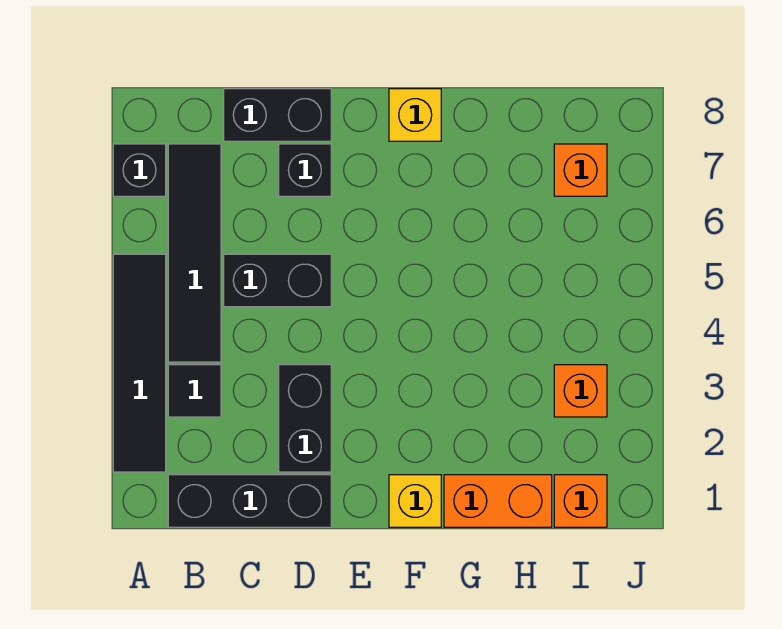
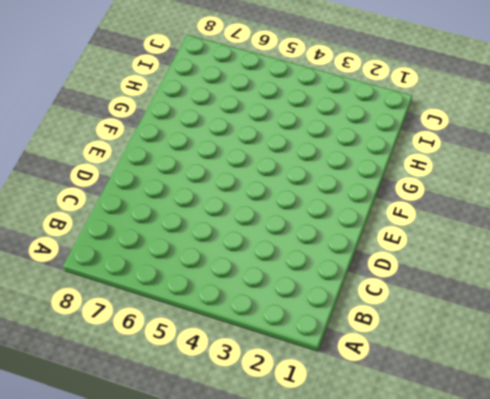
none -> black 1x4 tile [113,254,166,472]
none -> black 1x1 brick [113,144,166,196]
none -> black 1x3 brick [168,475,331,527]

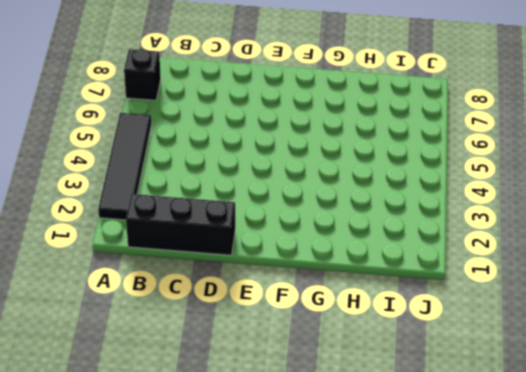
none -> black 1x1 tile [168,365,221,417]
none -> black 1x4 tile [168,144,221,362]
none -> black 1x2 brick [224,254,331,307]

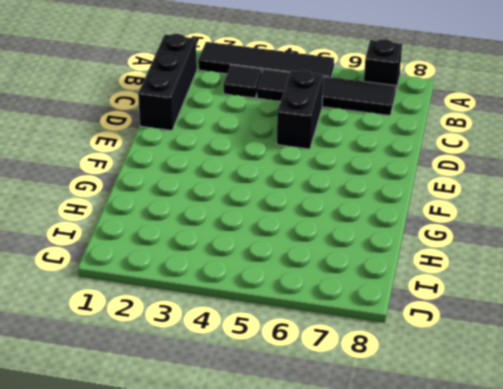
none -> black 1x2 brick [224,89,331,141]
none -> black 1x2 brick [279,365,331,472]
none -> black 1x1 brick [279,144,331,196]

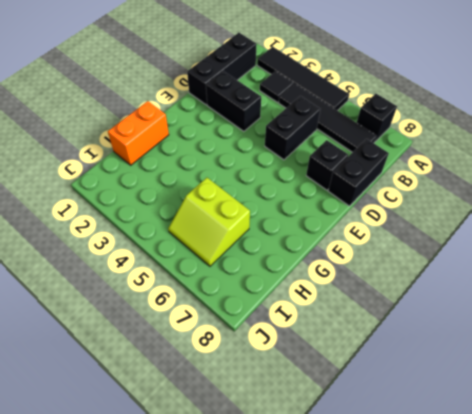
lime 2x2 slope [168,178,250,266] -> none
none -> yellow 1x1 brick [389,475,441,527]
none -> yellow 1x1 brick [389,89,441,141]
none -> orange 1x1 brick [554,475,607,527]

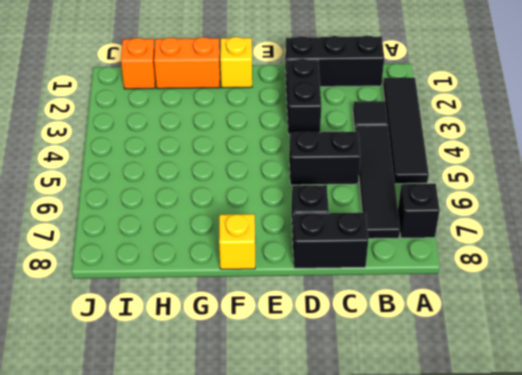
none -> orange 1x1 brick [554,365,607,417]
none -> orange 1x1 brick [554,144,607,196]

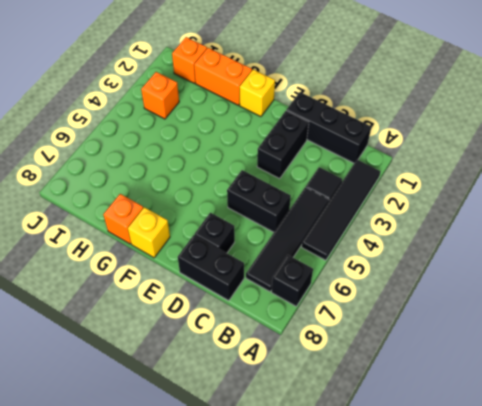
orange 1x1 brick [103,194,143,244] -> orange 1x1 brick moved to [554,144,607,196]

